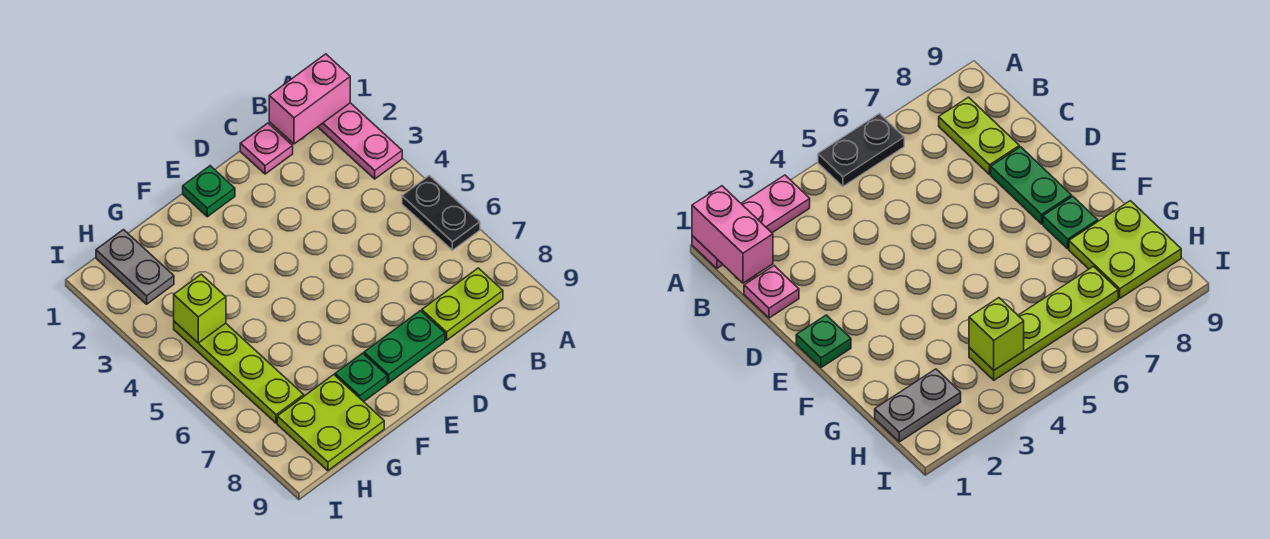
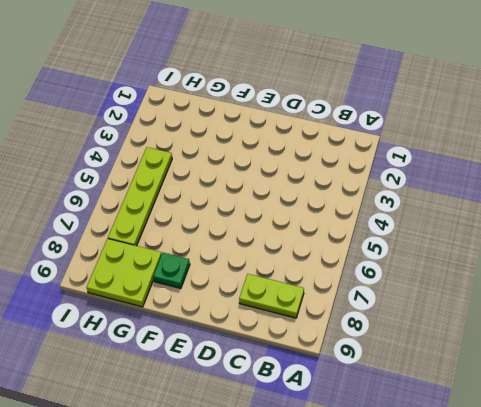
none -> pink 1x3 plate [318,103,402,179]
none -> black 1x2 plate [402,176,480,250]
none -> pink 1x1 plate [240,123,293,174]

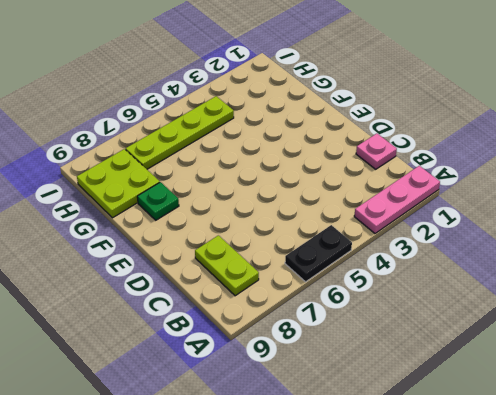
none -> green 1x2 plate [364,311,445,383]
none -> green 1x1 plate [183,166,235,217]
none -> grey 1x2 plate [96,230,174,304]

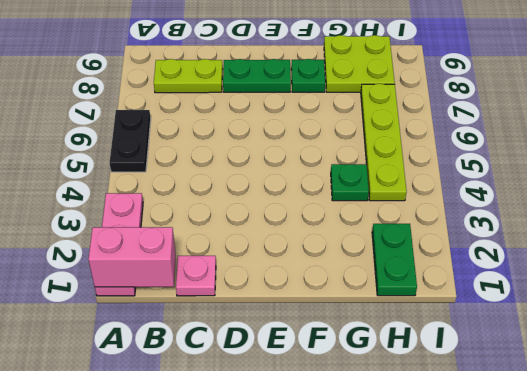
green 1x1 plate [331,164,369,201] -> green 1x1 plate moved to [183,166,235,217]
green 1x2 plate [372,224,417,296] -> grey 1x2 plate [96,230,174,304]
none -> lime 1x1 brick [174,274,226,343]

